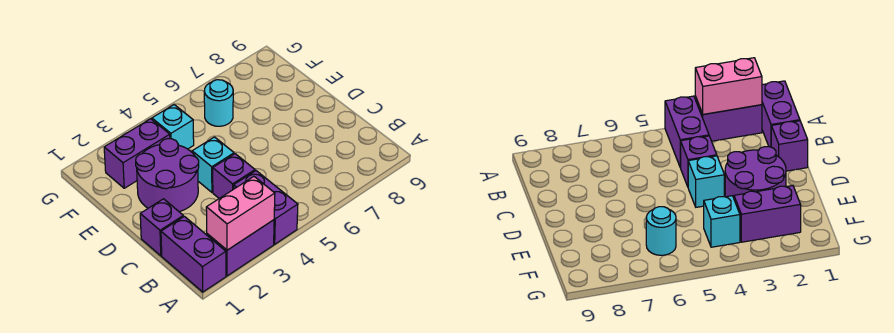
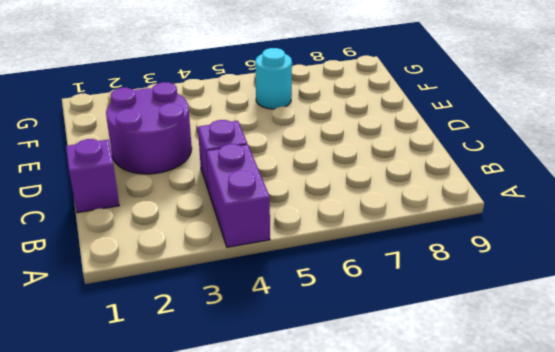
none -> purple 1x2 brick [161,216,226,292]
none -> purple 1x2 brick [207,220,274,276]

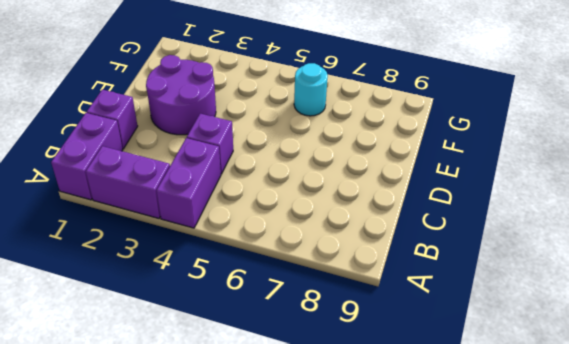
none -> cyan 1x1 brick [192,137,234,192]
none -> purple 1x2 brick [104,119,170,188]

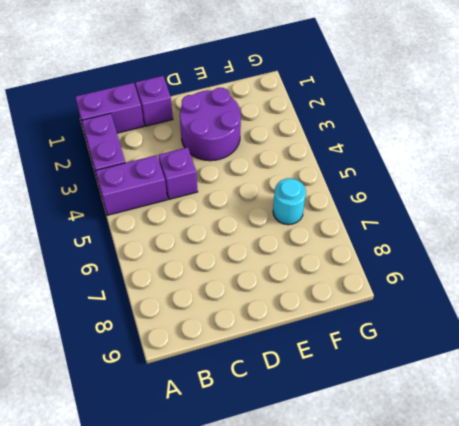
none -> cyan 1x1 brick [192,137,234,192]
none -> purple 1x2 brick [104,119,170,188]

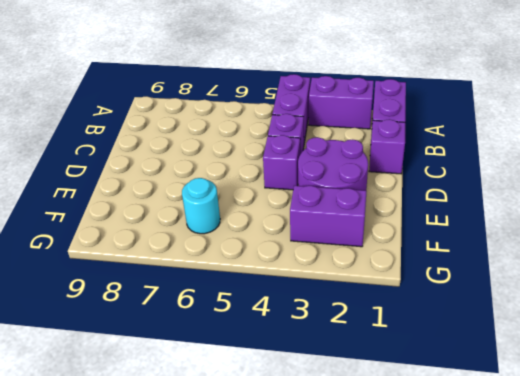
purple 1x1 brick [263,135,300,190] -> cyan 1x1 brick [192,137,234,192]
none -> cyan 1x1 brick [152,105,194,149]
none -> pink 1x2 brick [206,177,275,250]

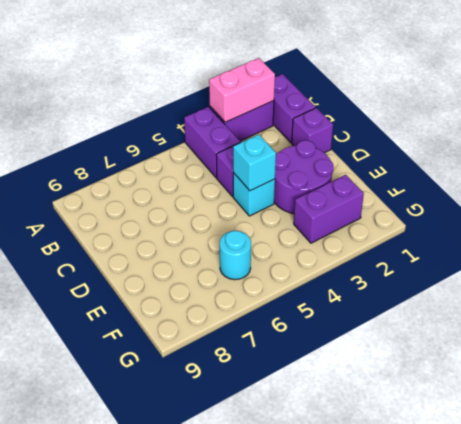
cyan 1x1 brick [233,134,276,191] -> cyan 1x1 brick moved to [152,105,194,149]

